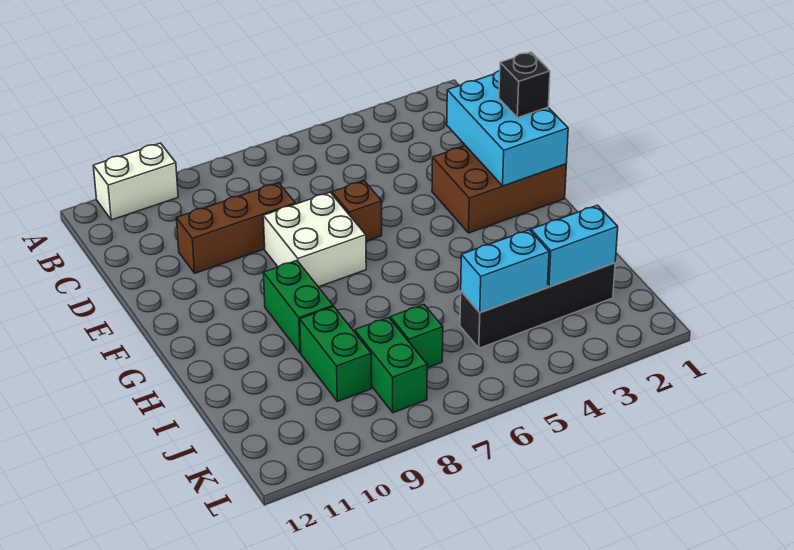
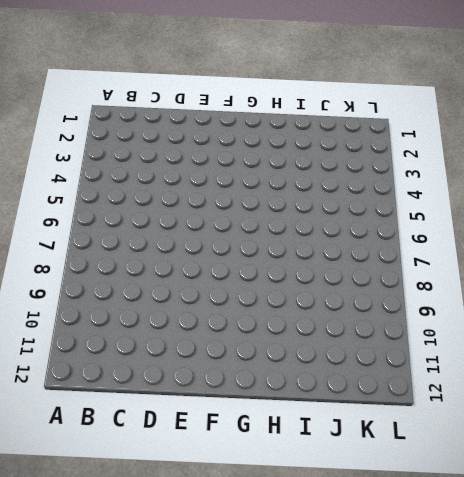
none -> white 1x2 brick [93,143,178,220]
none -> brown 1x3 brick [176,183,295,273]
none -> brown 2x3 brick [432,146,566,233]

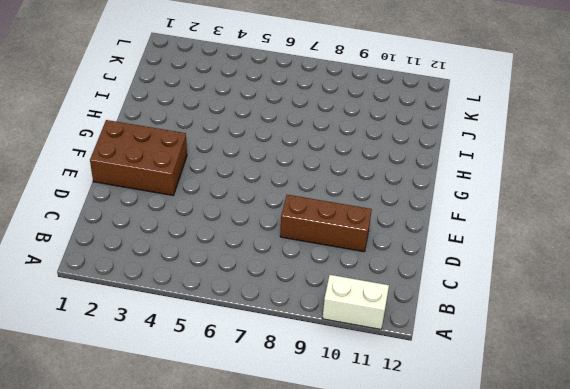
none -> brown 1x1 brick [332,181,382,241]
none -> white 2x2 brick [263,192,366,287]
none -> green 1x2 brick [263,261,333,353]

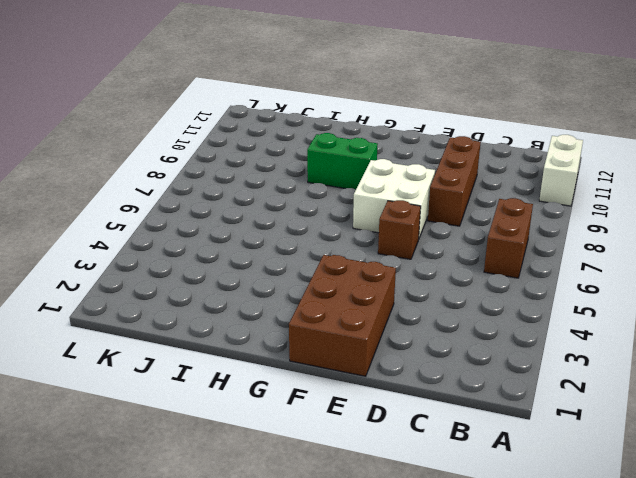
brown 1x2 brick [484,198,533,278] -> none
none -> green 1x2 brick [300,307,372,402]
none -> black 1x4 brick [460,263,615,348]
none -> green 1x1 brick [390,304,443,368]

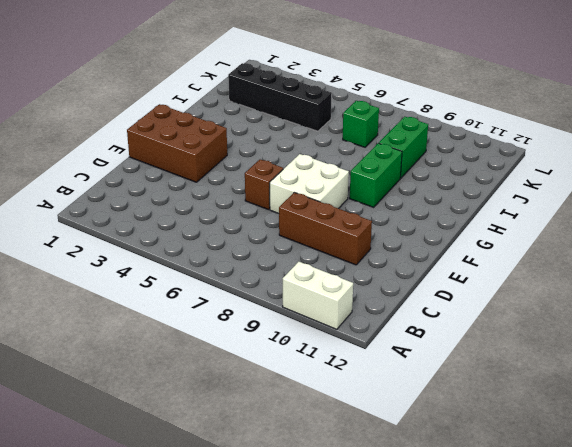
none -> green 1x2 brick [355,317,427,413]
none -> cyan 2x3 brick [447,71,568,186]
none -> cyan 1x2 brick [531,205,618,287]

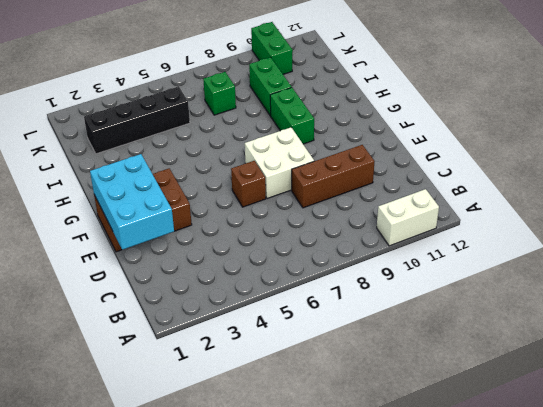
green 1x2 brick [251,22,293,74] -> green 1x2 brick moved to [355,317,427,413]
none -> cyan 1x2 brick [531,205,618,287]
none -> cyan 1x2 brick [461,230,549,312]
none -> black 1x1 brick [499,52,550,118]

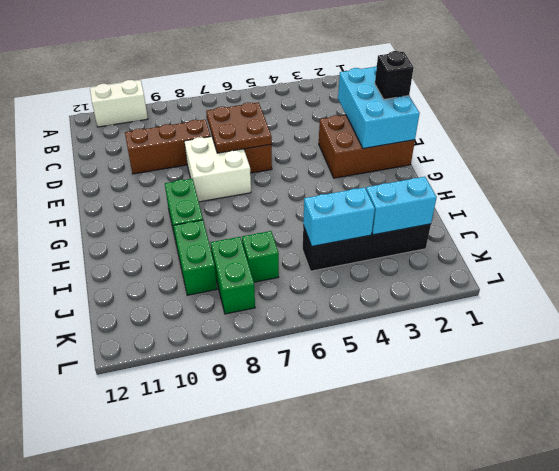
brown 2x2 plate [206,102,272,153] -> none

